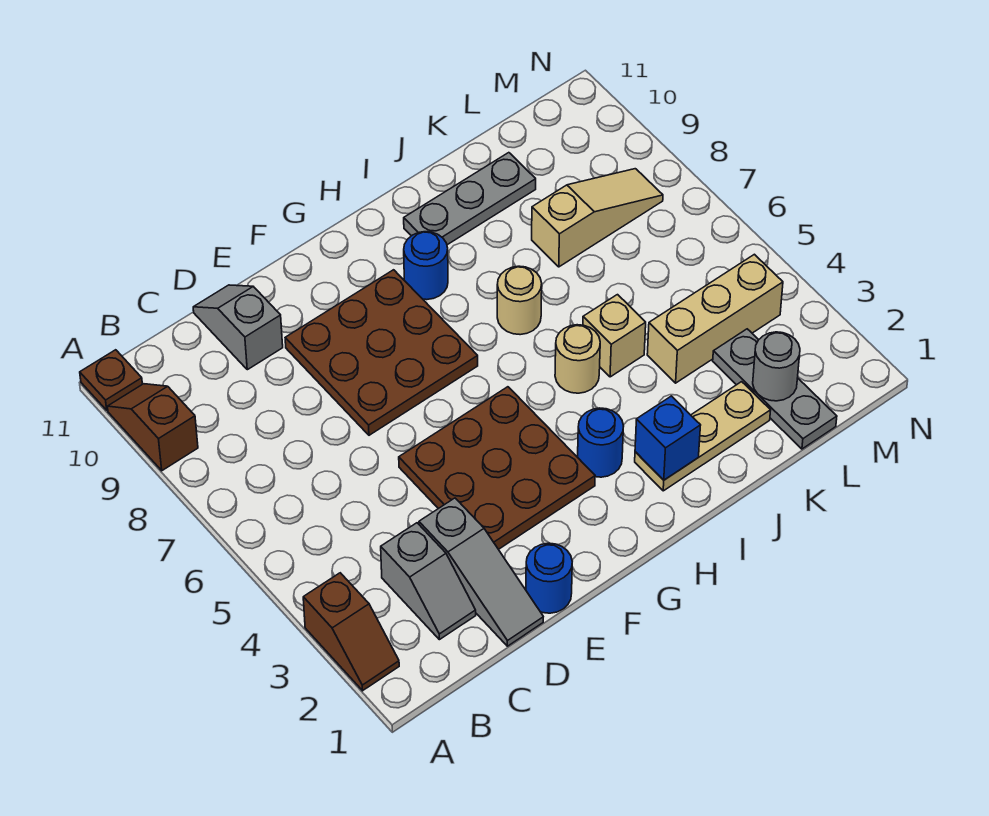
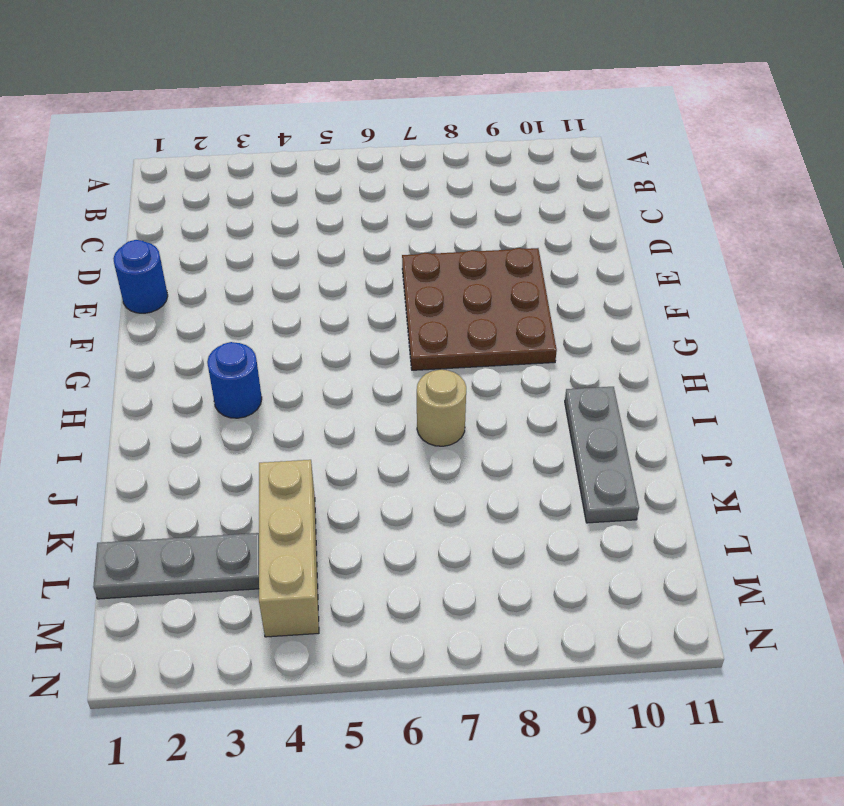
none -> brown 1x2 slope [303,573,399,691]
none -> brown 1x2 slope [107,384,198,471]
none -> brown 1x1 plate [80,350,142,410]

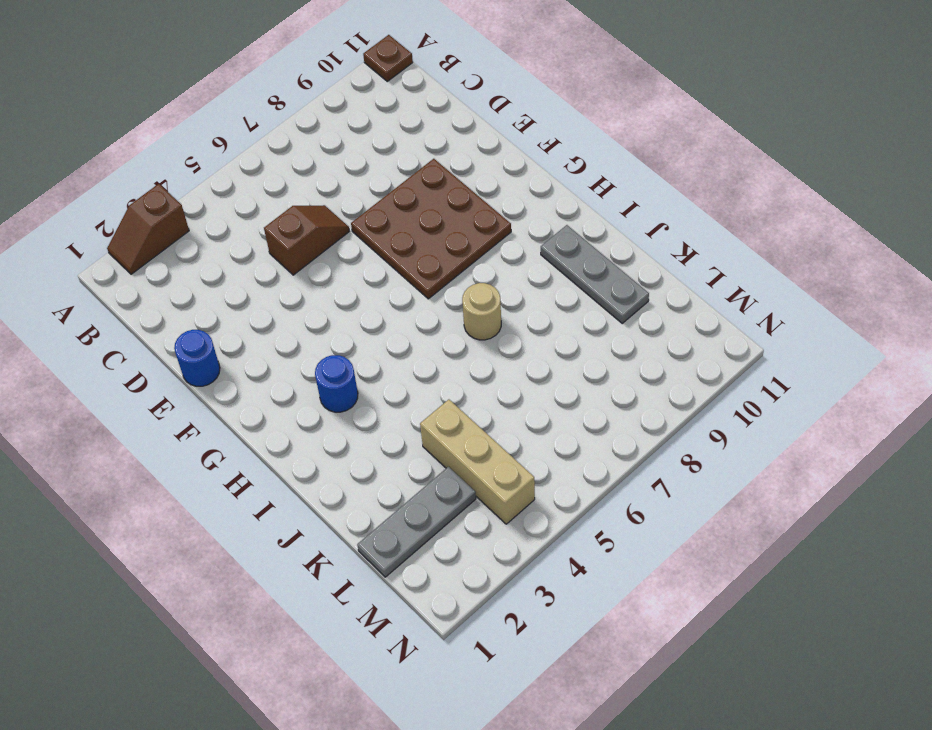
brown 1x2 slope [264,205,349,275] -> brown 1x2 slope moved to [107,384,198,471]
none -> grey 1x2 slope [381,523,476,640]
none -> grey 1x3 slope [419,498,543,646]
none -> grey 1x2 slope [193,285,283,370]

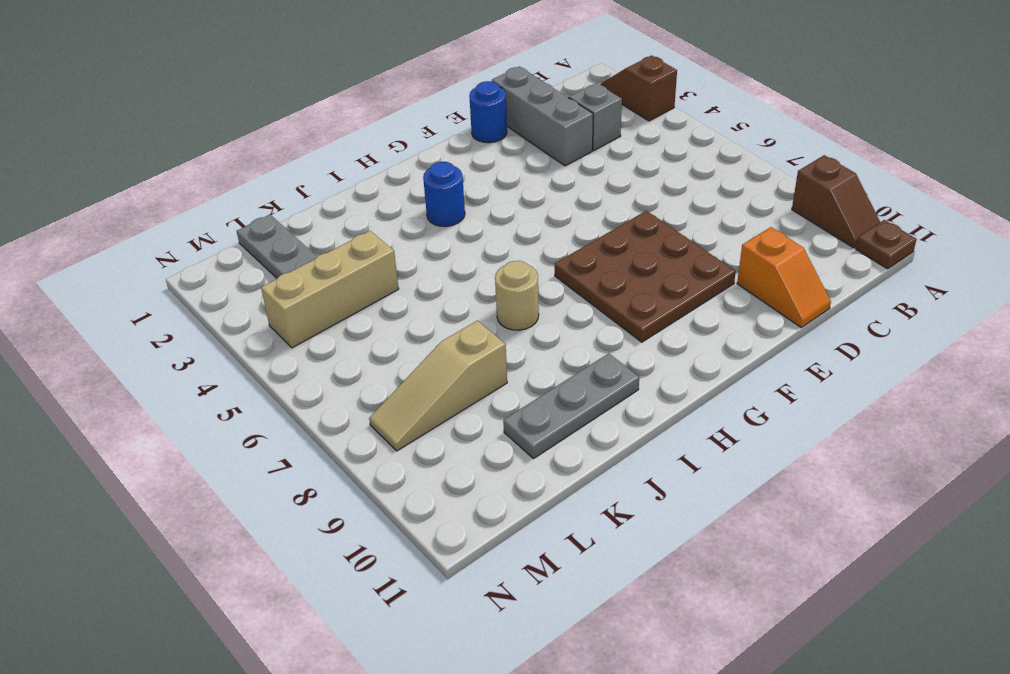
grey 1x3 brick [492,67,593,166] -> grey 1x3 slope [419,498,543,646]
orange 1x2 slope [737,227,831,327] -> grey 1x2 slope [193,285,283,370]
none -> brown 3x3 plate [399,387,595,549]
none -> blue 1x1 round brick [404,232,448,300]
none -> tan 1x3 plate [635,382,771,491]

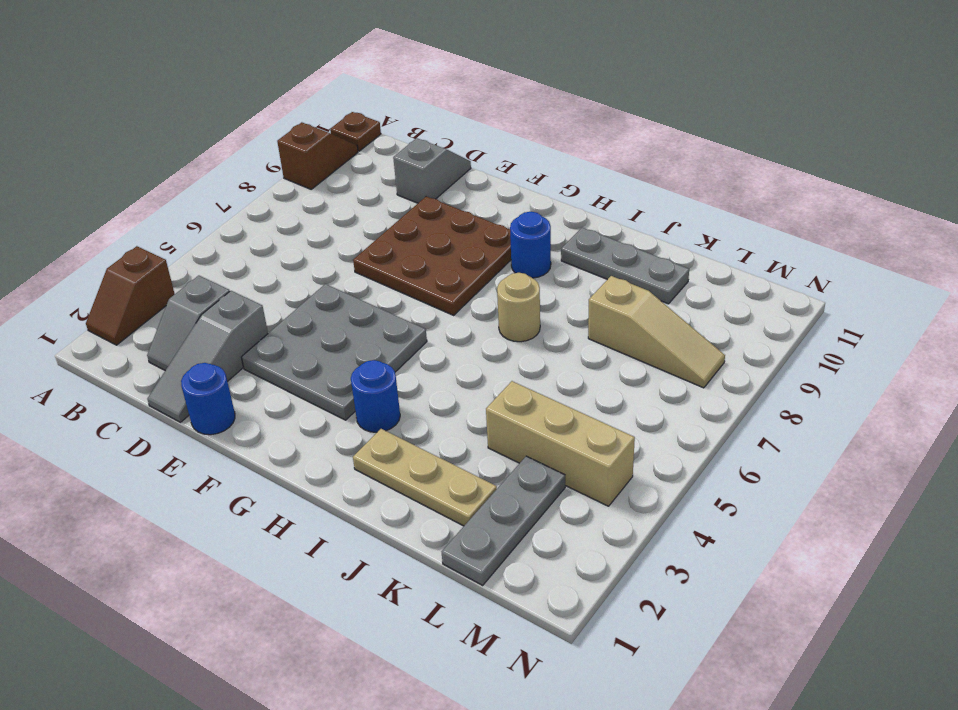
grey 3x3 plate [241,284,427,420] -> brown 3x3 plate [399,387,595,549]
none -> tan 1x1 round brick [555,325,600,393]
none -> tan 1x1 brick [583,295,646,377]
none -> blue 1x1 brick [635,396,701,480]

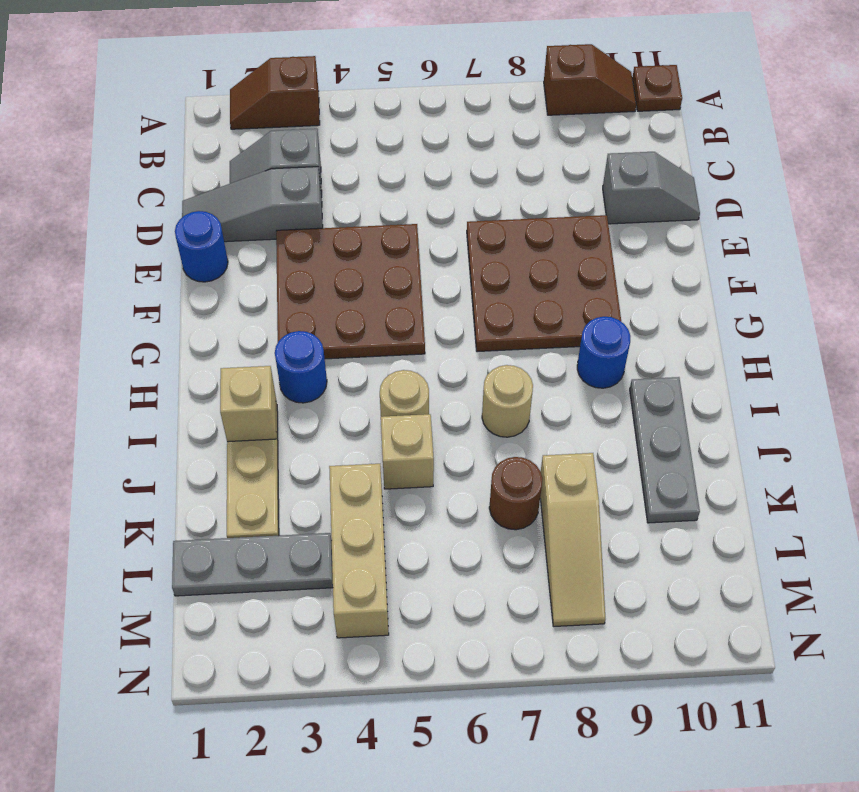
tan 1x1 brick [220,366,276,442] -> blue 1x1 brick [635,396,701,480]
brown 1x1 round brick [489,457,542,530] -> none
none -> grey 1x1 round brick [753,332,800,401]

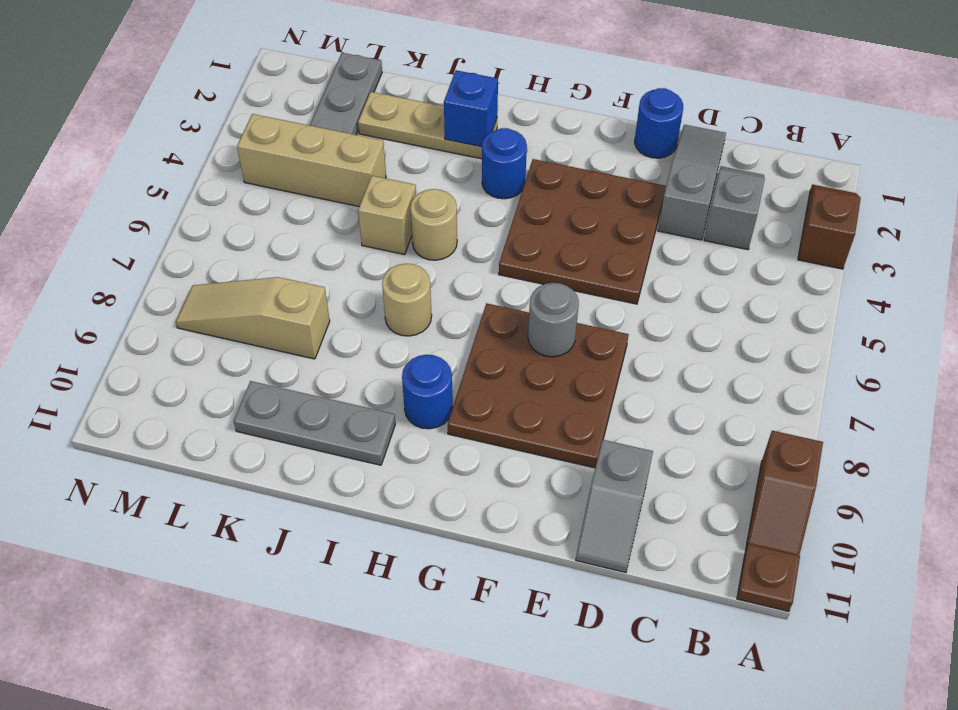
grey 1x1 round brick [528,283,579,357] -> grey 1x1 round brick moved to [753,332,800,401]

